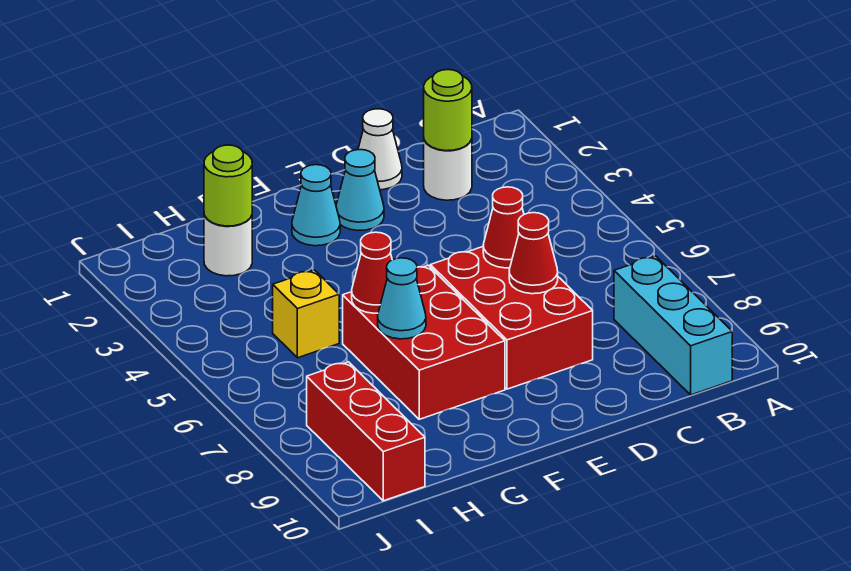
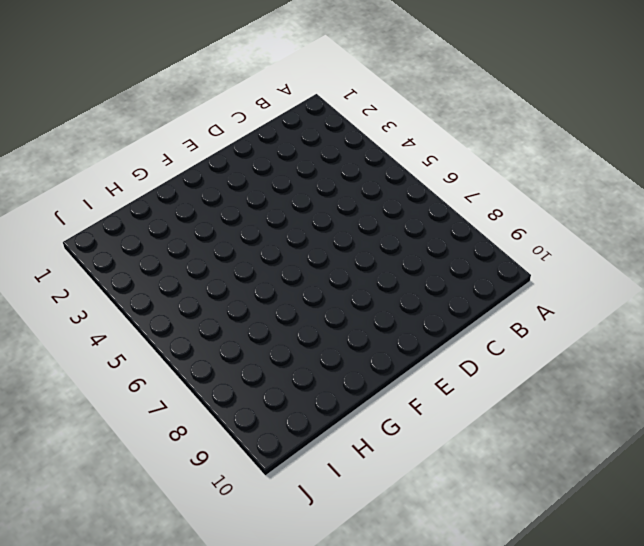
none -> cyan 1x3 brick [614,256,732,395]
none -> white 1x1 round brick [424,139,472,200]
none -> white 1x1 cone [358,109,402,190]

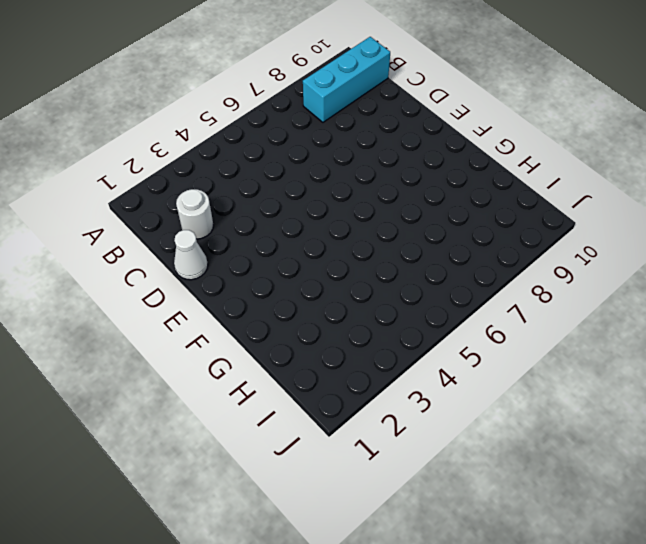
none -> red 2x3 brick [430,247,593,389]
none -> cyan 1x1 cone [336,150,384,231]
none -> cyan 1x1 cone [292,165,340,246]

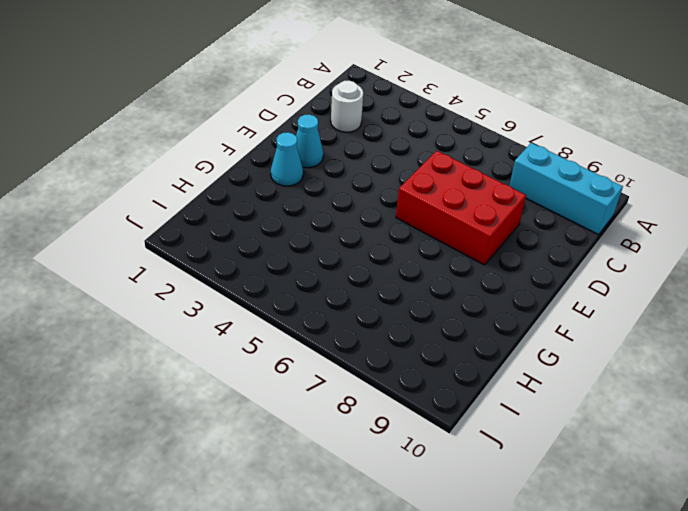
none -> white 1x1 cone [358,109,402,190]
none -> red 2x3 brick [343,265,505,419]
none -> white 1x1 round brick [204,215,252,276]

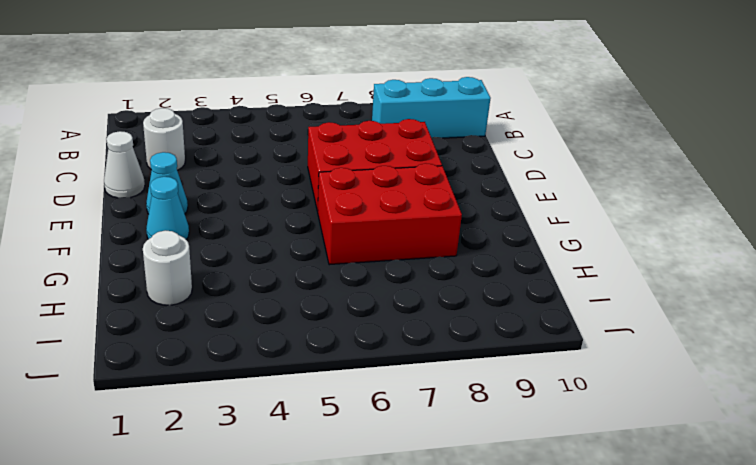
none -> yellow 1x1 brick [273,270,339,358]
none -> red 1x3 brick [307,362,425,501]
none -> lime 1x1 round brick [424,70,472,151]

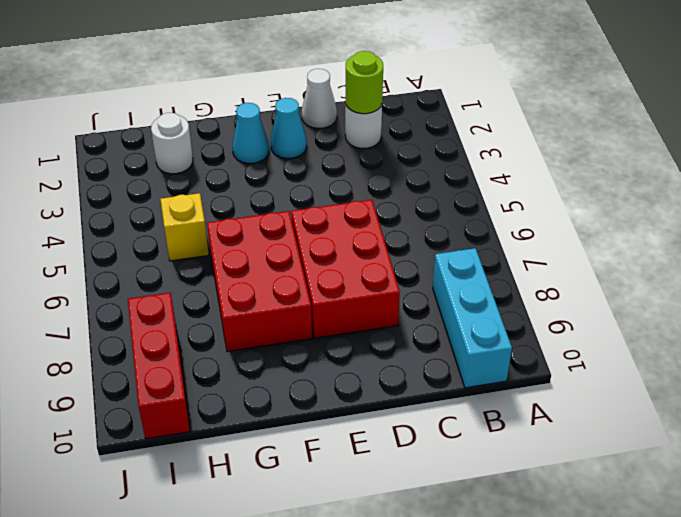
none -> red 1x1 cone [483,187,524,268]
none -> red 1x1 cone [509,213,558,294]
none -> red 1x1 cone [352,232,392,313]

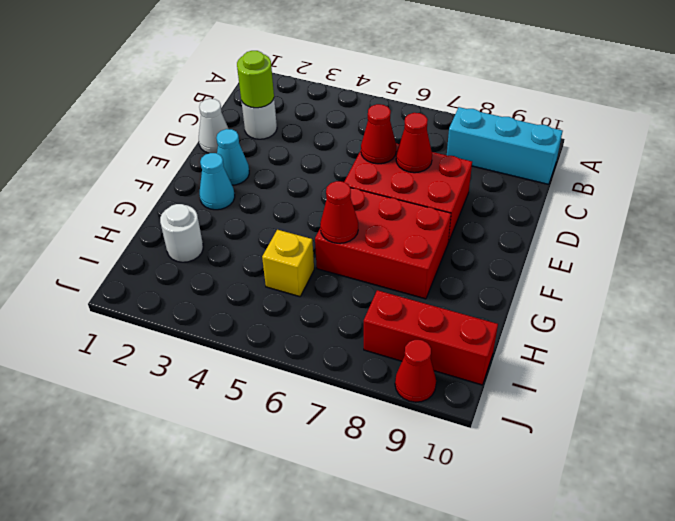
red 1x1 cone [395,340,436,402] -> none
none -> cyan 1x1 cone [378,258,426,339]
none -> lime 1x1 round brick [204,145,252,226]

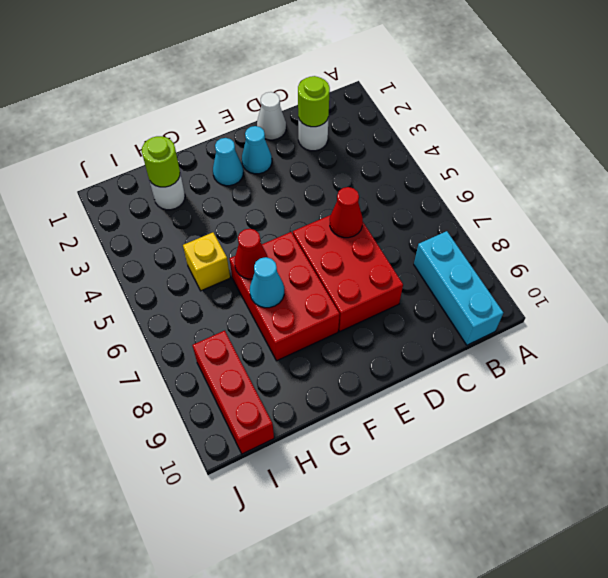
none -> red 1x1 cone [509,213,558,294]

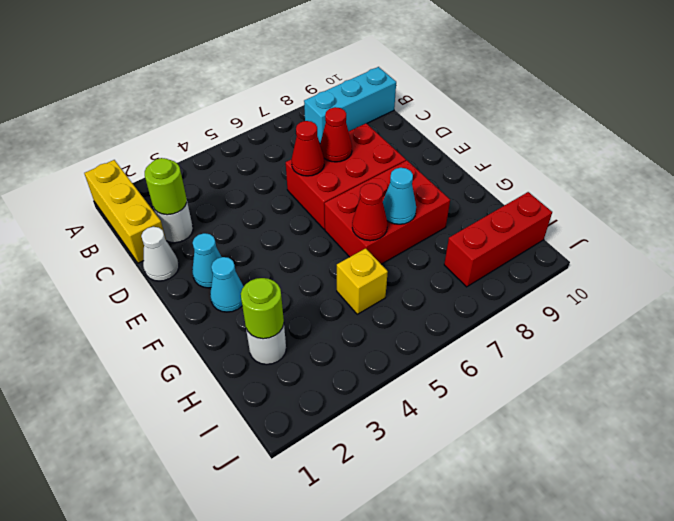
yellow 1x3 brick [84,160,166,263] -> none

